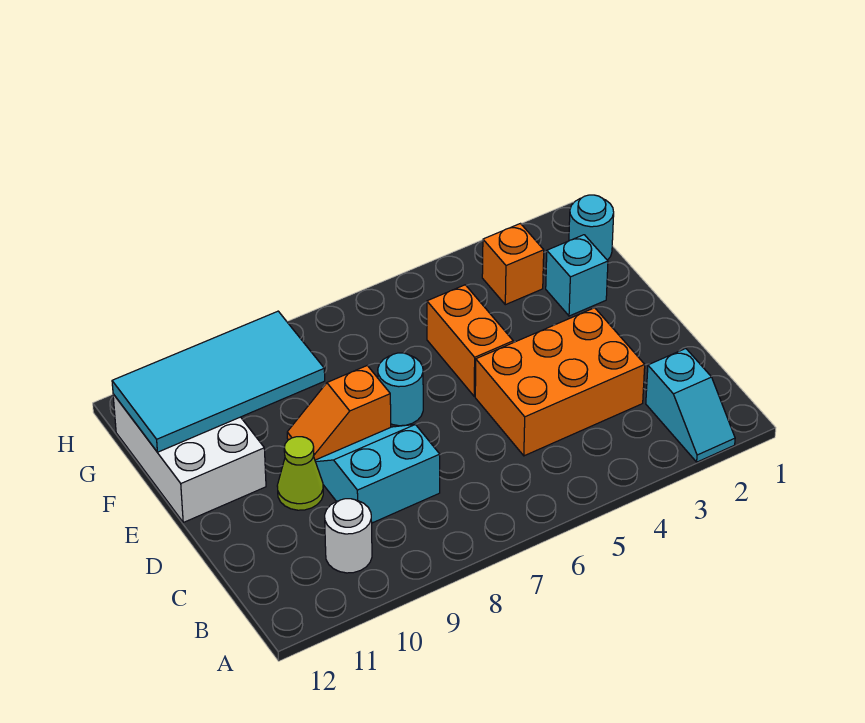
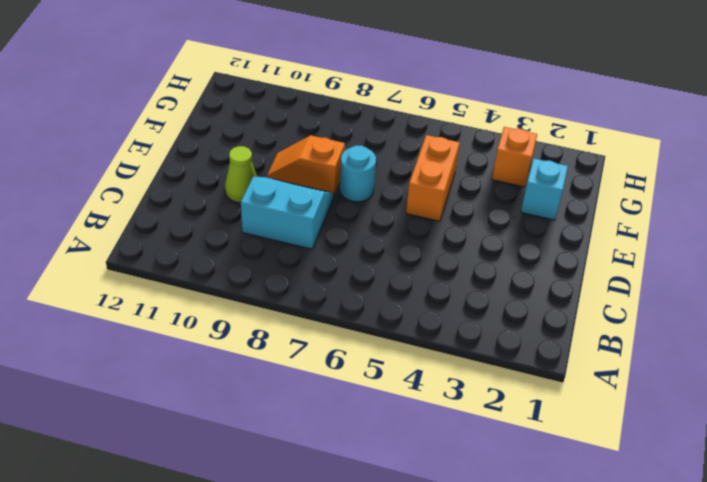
none -> cyan 1x2 slope [646,349,735,462]
none -> white 1x1 round brick [325,499,372,573]
none -> orange 2x3 brick [475,308,645,456]

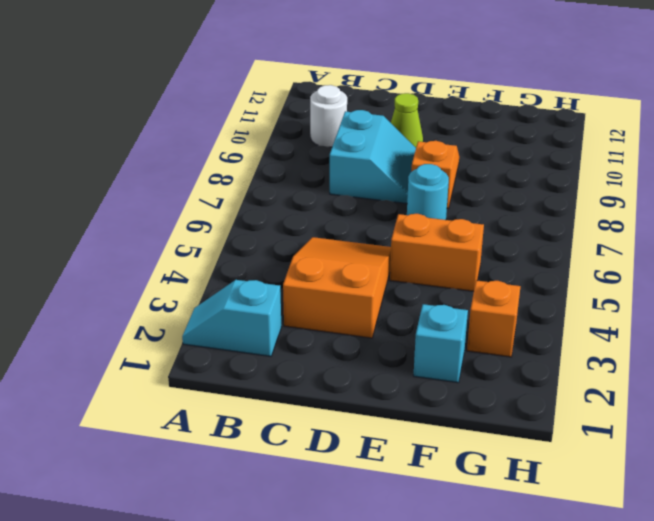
orange 2x3 slope [283,237,391,338] -> orange 2x3 brick [475,308,645,456]
none -> white 2x3 brick [113,394,266,522]
none -> cyan 1x1 round brick [569,195,614,260]
none -> cyan 2x4 tile [112,311,325,452]

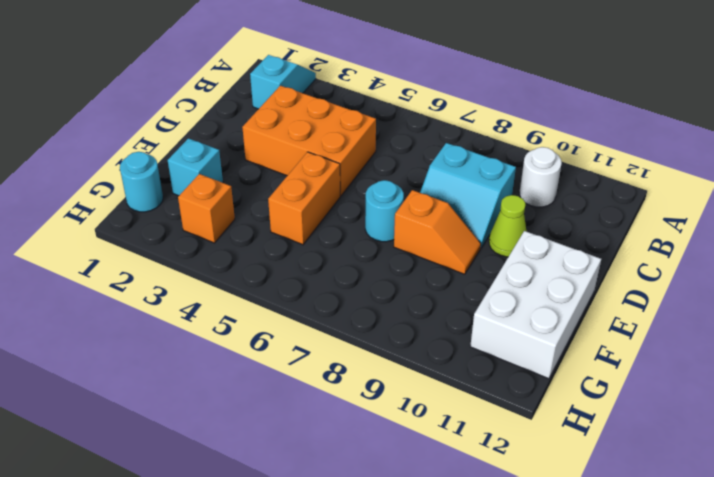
none -> cyan 2x4 tile [112,311,325,452]

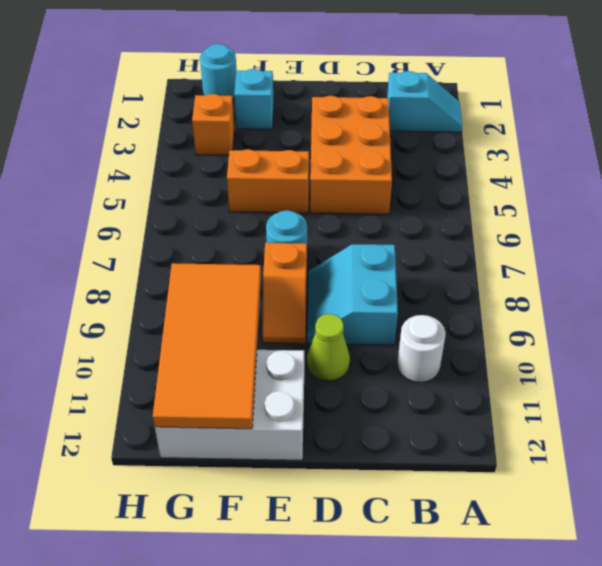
orange 2x4 tile [153,263,261,429] -> cyan 2x4 tile [112,311,325,452]

